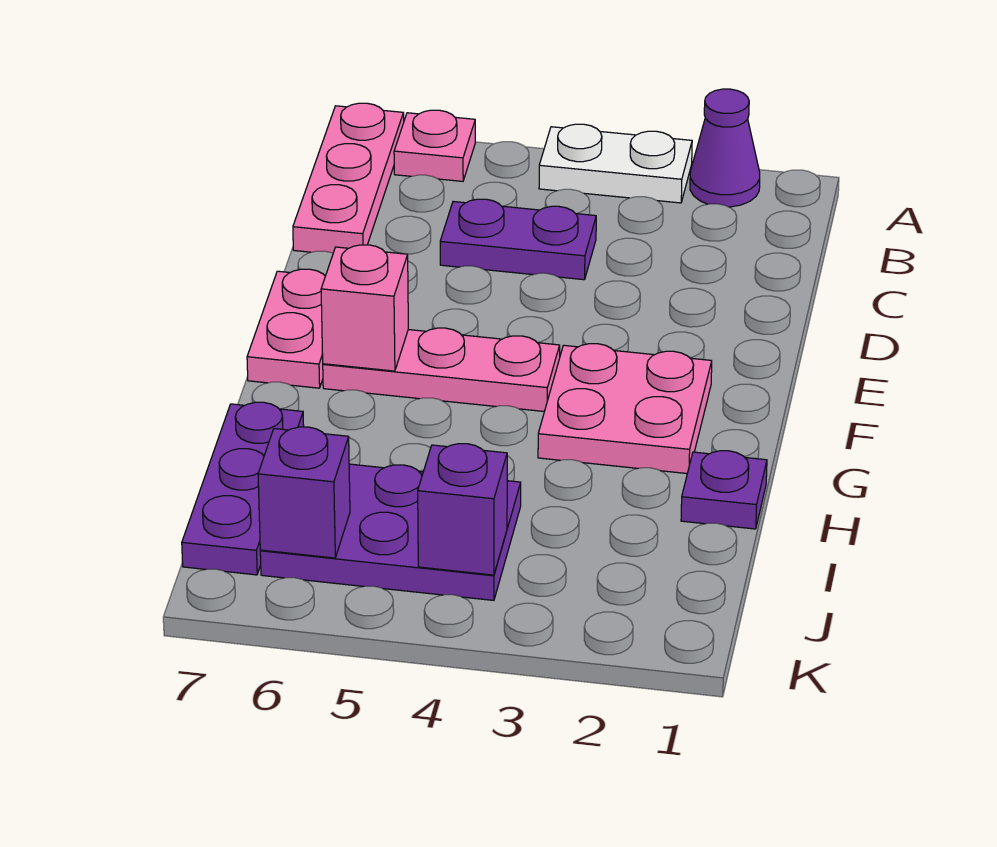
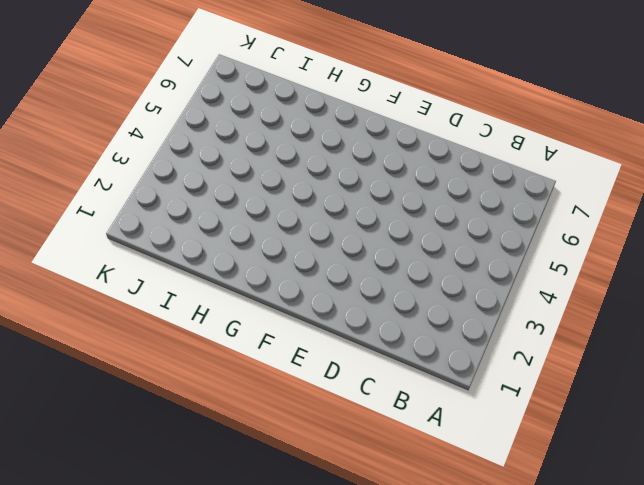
none -> purple 1x1 cone [690,89,760,207]
none -> white 1x2 plate [539,124,692,203]
none -> pink 1x1 plate [394,110,475,181]

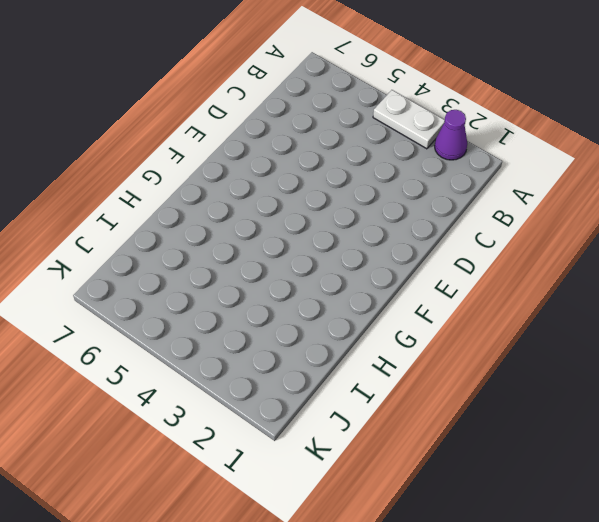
none -> pink 1x1 plate [394,110,475,181]
none -> pink 1x3 plate [293,103,404,253]
none -> purple 1x2 plate [440,199,596,280]

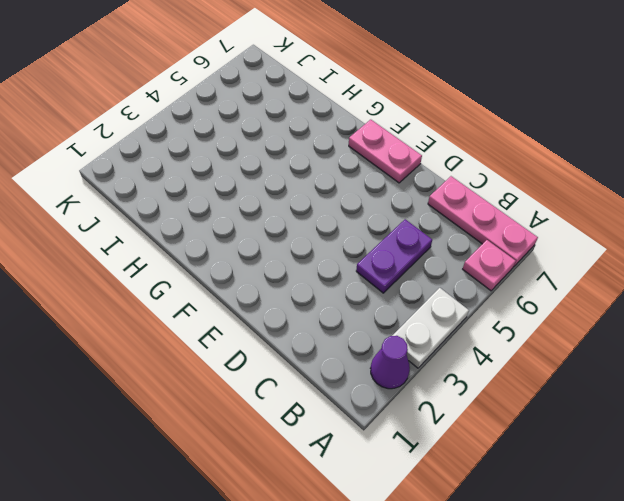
none -> pink 2x2 plate [538,344,712,474]
none -> pink 1x3 plate [323,328,560,411]
none -> purple 1x1 plate [681,451,767,529]

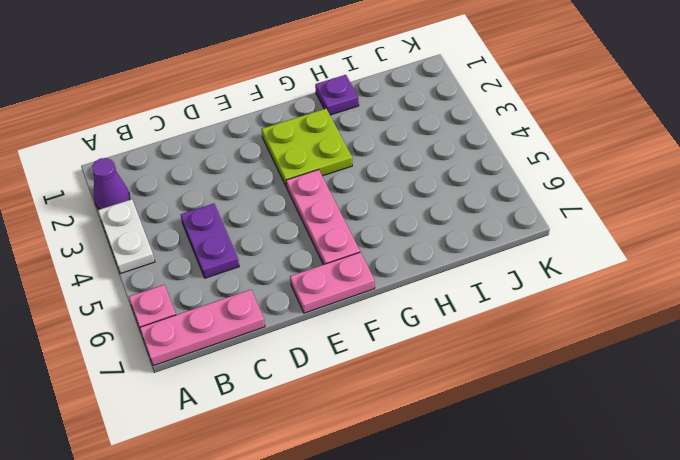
lime 2x2 plate [262,109,352,187] -> pink 2x2 plate [538,344,712,474]
none -> purple 1x3 plate [182,402,304,575]
none -> purple 2x3 plate [260,464,521,600]
none -> pink 1x1 brick [321,245,408,371]

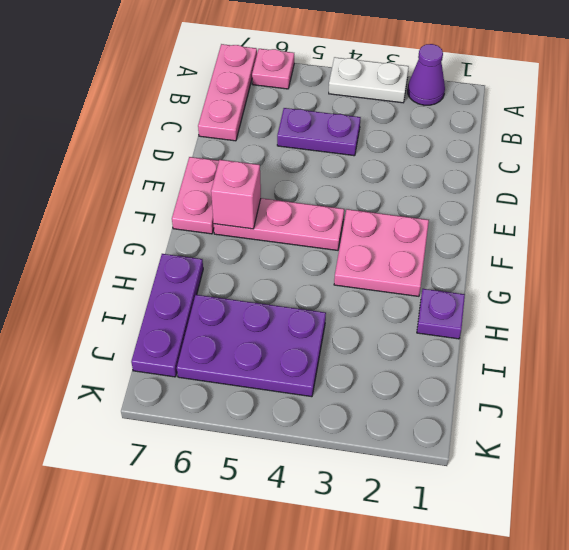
none -> purple 1x1 brick [418,444,507,575]
none -> purple 1x1 brick [258,427,350,558]

